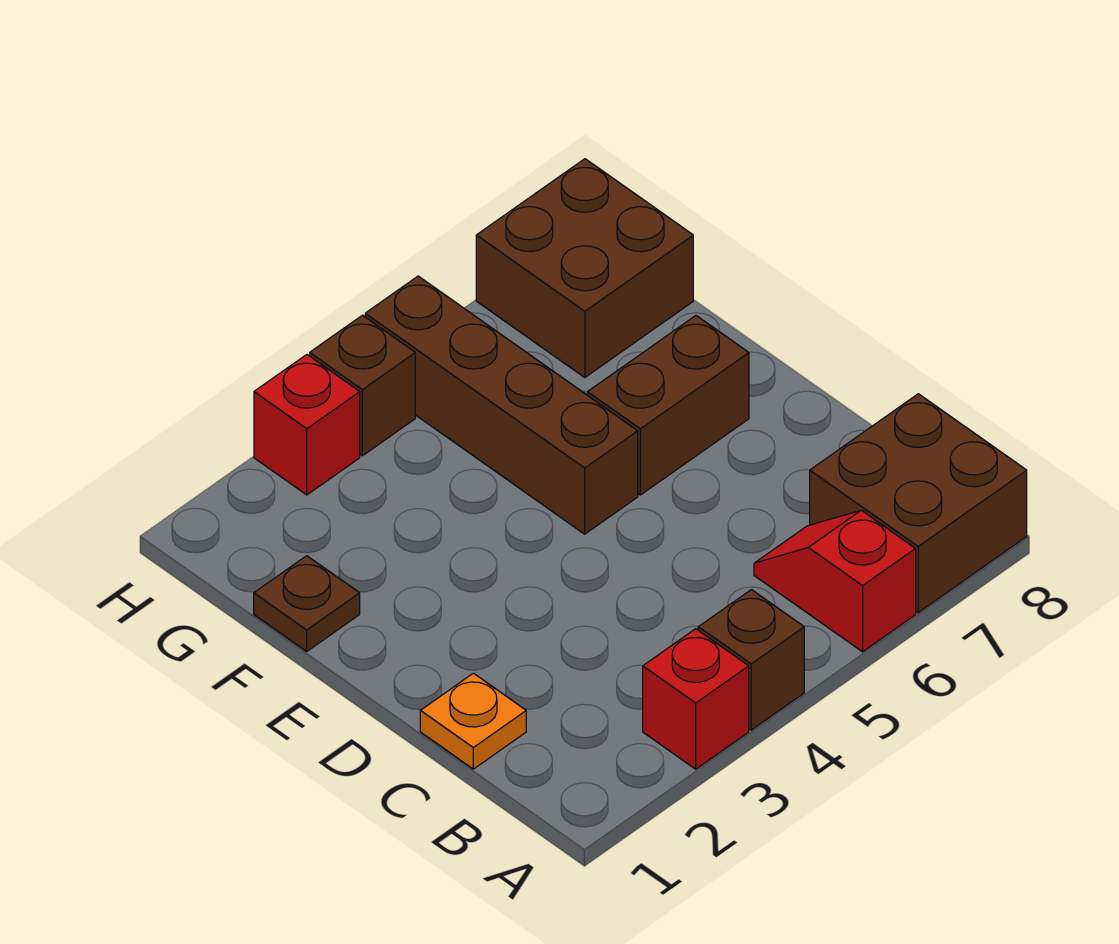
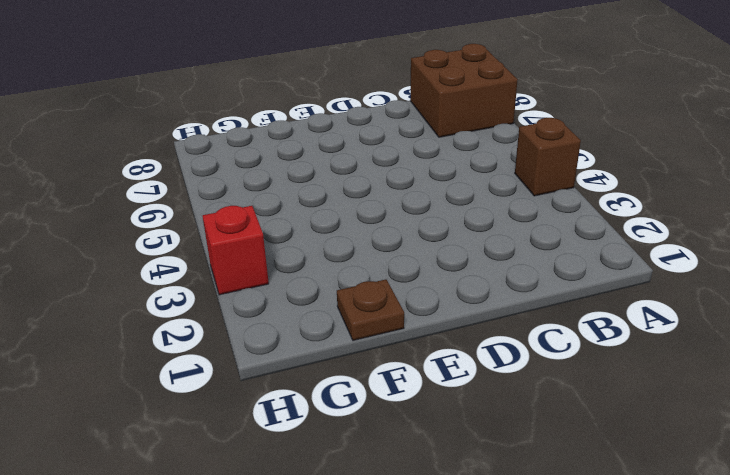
none -> red 1x1 brick [643,629,749,769]
none -> red 1x2 slope [754,510,916,652]

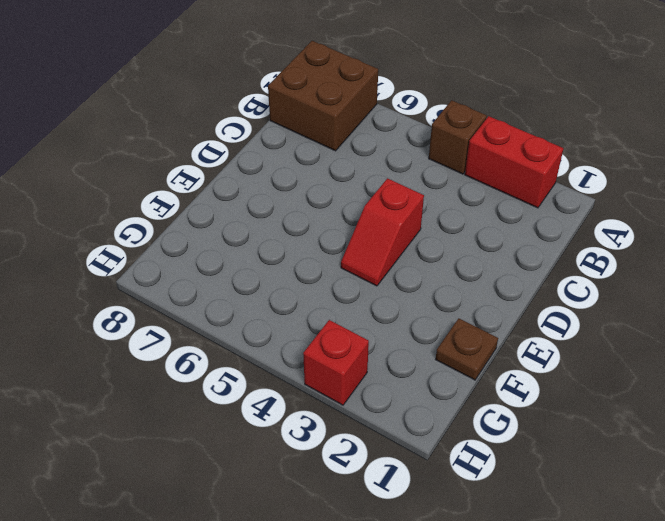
red 1x2 brick [465,116,563,208] -> red 1x1 brick [643,629,749,769]
red 1x2 slope [341,178,424,286] -> red 1x2 slope moved to [754,510,916,652]
none -> orange 1x1 plate [420,673,526,769]
none -> brown 1x4 brick [365,276,638,534]

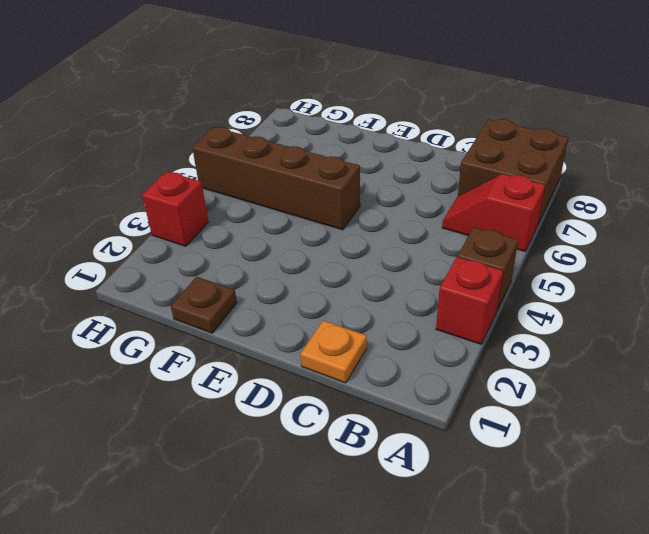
none -> brown 1x2 brick [587,316,749,495]
none -> brown 2x2 brick [476,159,693,377]

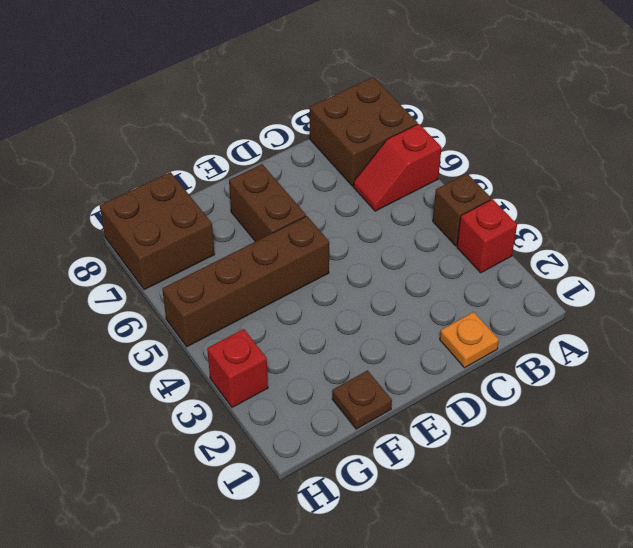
none -> brown 1x1 brick [310,315,415,456]

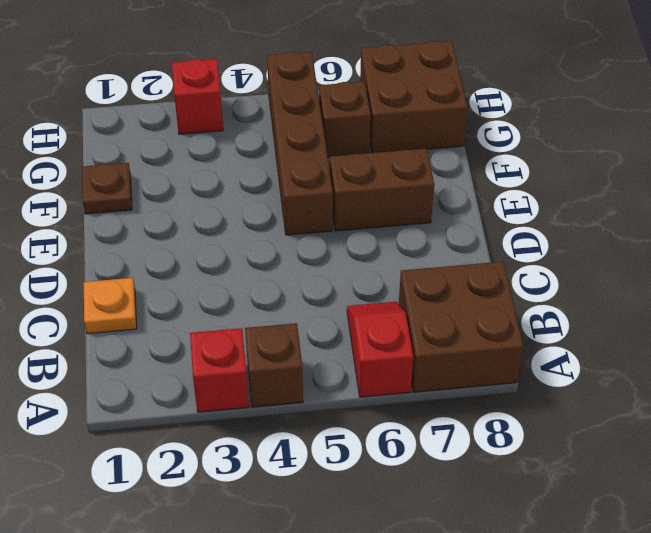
brown 1x1 brick [319,82,371,157] -> brown 1x1 brick moved to [310,315,415,456]

